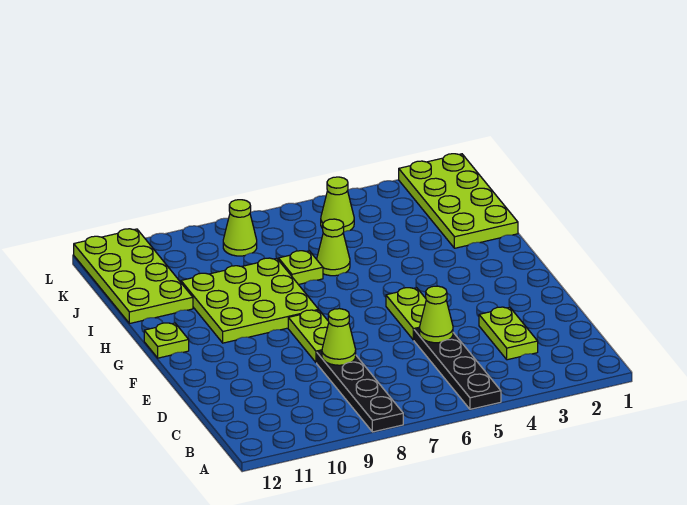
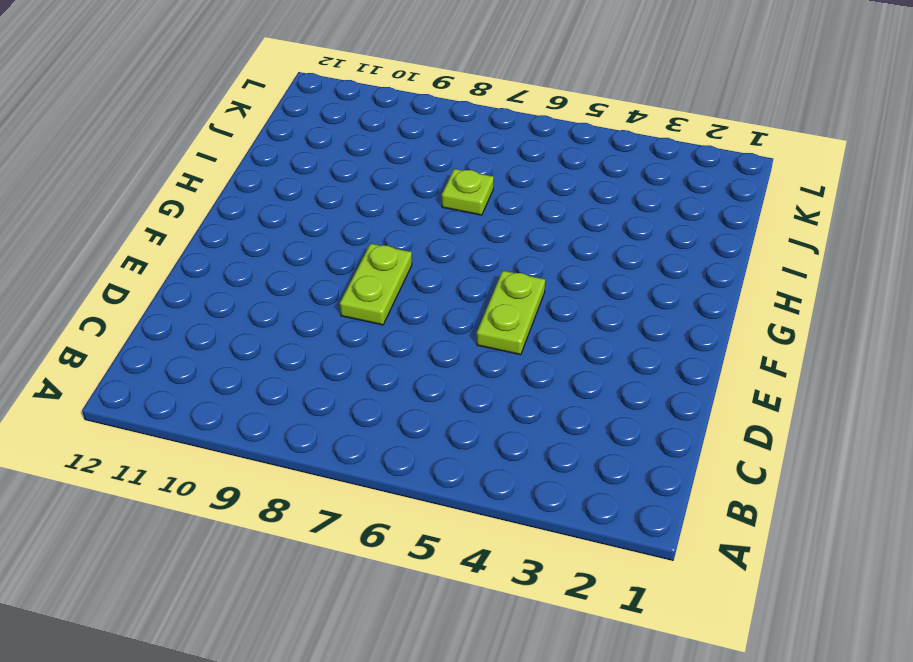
none -> black 1x4 plate [414,328,501,409]
none -> black 1x4 plate [317,351,403,432]
none -> lime 1x2 plate [479,307,538,360]

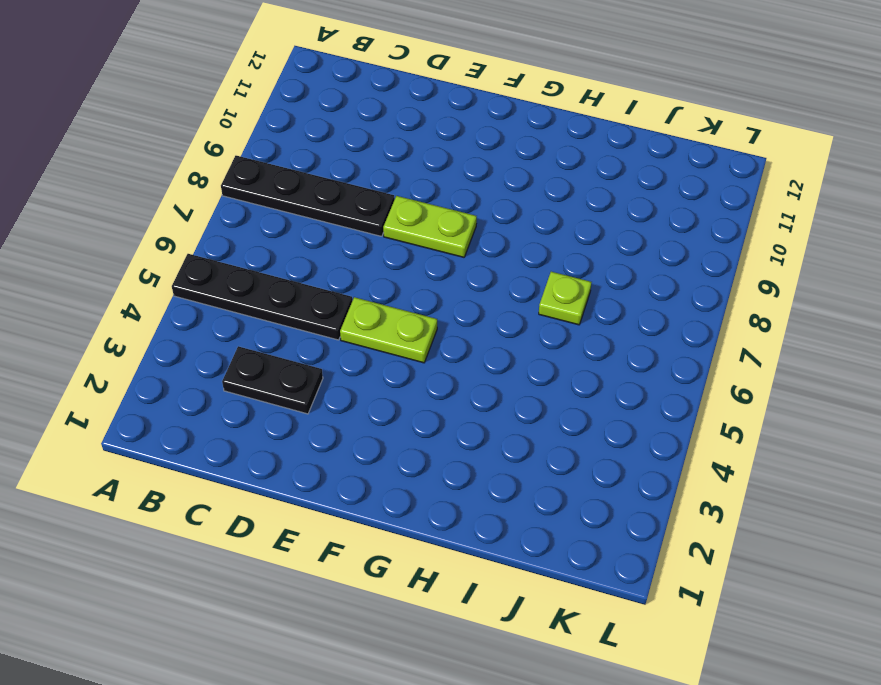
black 1x2 plate [222,346,323,414] -> lime 1x2 plate [479,307,538,360]
none -> lime 3x3 plate [181,258,319,343]
none -> lime 1x1 plate [144,323,189,358]
none -> lime 2x4 plate [399,154,518,248]

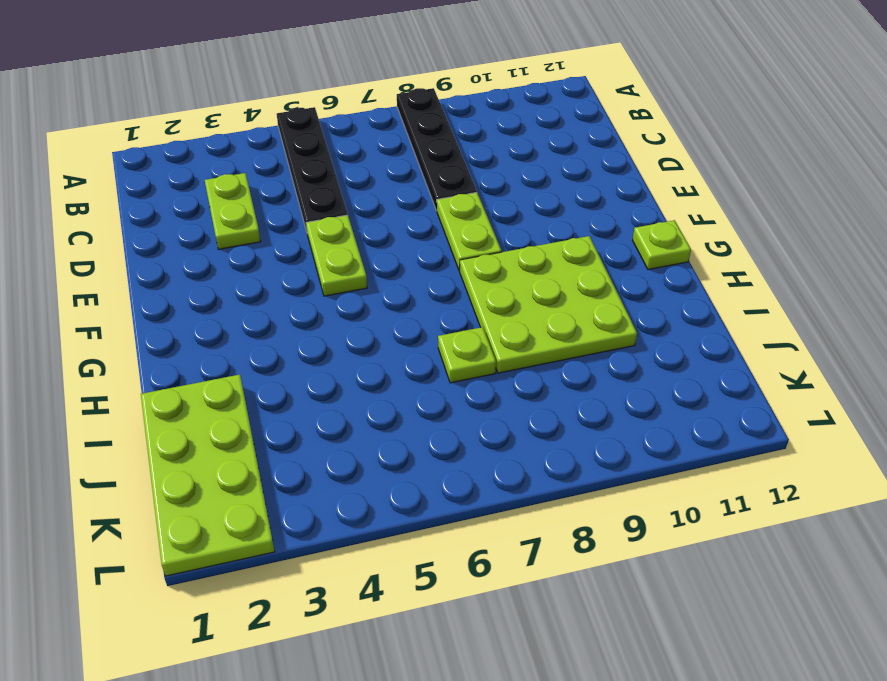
none -> lime 1x1 cone [317,219,350,276]
none -> lime 2x4 plate [74,229,193,324]
none -> lime 1x1 cone [321,177,354,232]

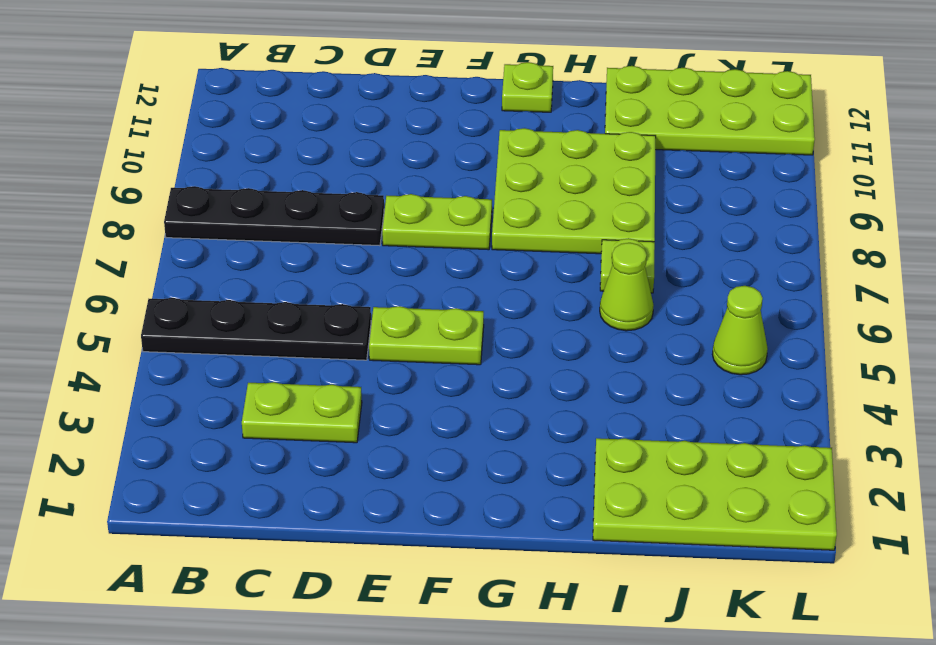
none -> lime 1x1 cone [223,200,257,256]
none -> lime 1x1 cone [420,286,453,343]
none -> lime 1x1 cone [322,309,356,365]

